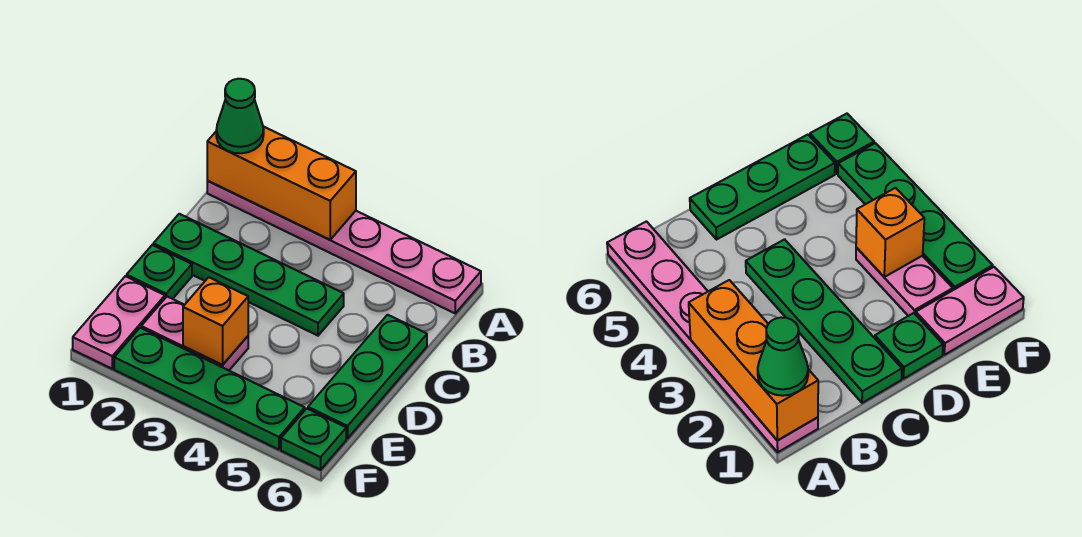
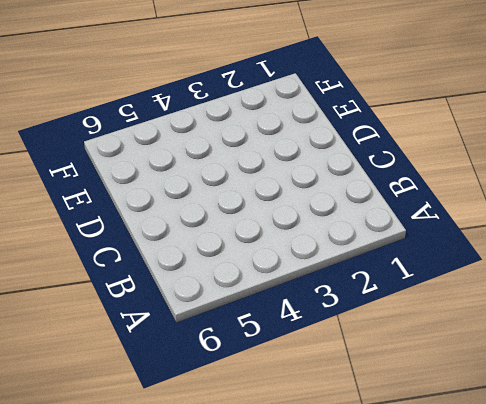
none -> pink 1x6 plate [207,181,481,313]
none -> green 1x4 plate [153,214,344,336]

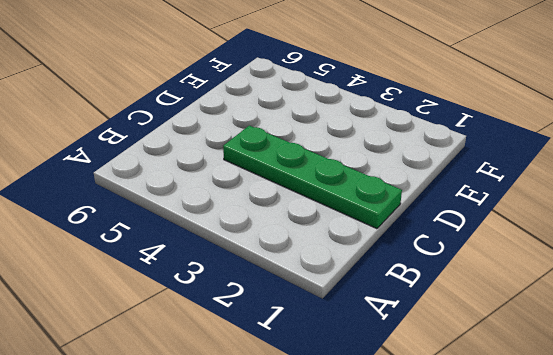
none -> pink 1x6 plate [207,181,481,313]
none -> green 1x3 plate [308,315,427,439]

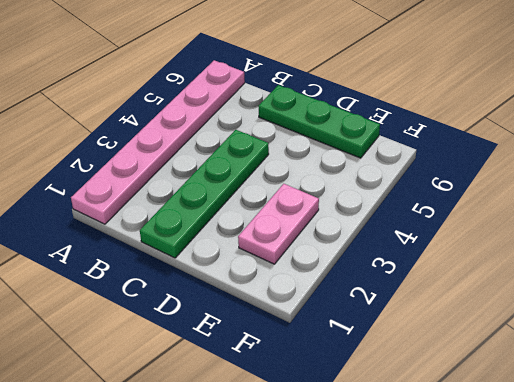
none -> green 1x1 plate [127,245,192,299]
none -> pink 1x2 plate [73,276,165,369]

